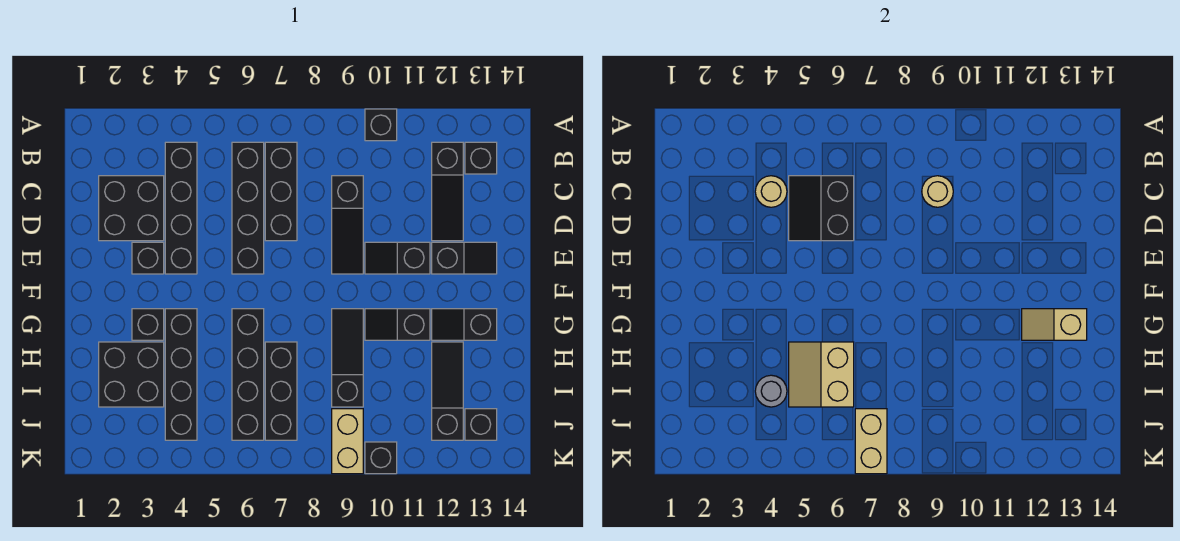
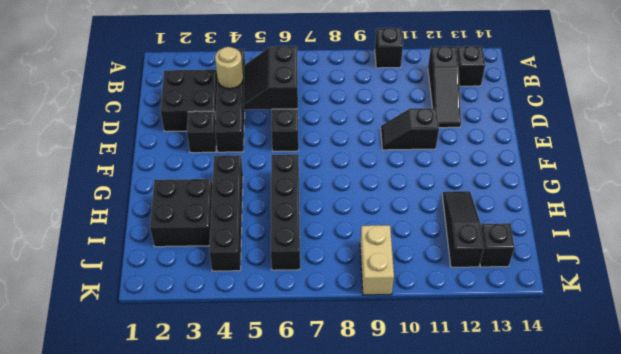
none -> black 1x3 brick [265,142,297,241]
none -> black 1x3 slope [332,176,363,274]
none -> black 1x2 slope [432,242,497,274]
none -> black 1x1 brick [132,309,164,340]

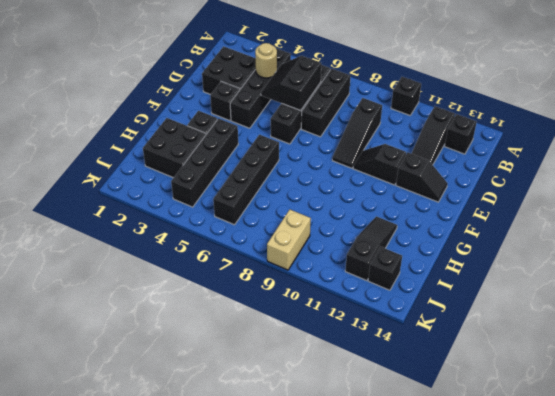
none -> black 1x3 slope [332,309,363,407]
none -> black 1x2 slope [365,309,430,340]
none -> black 1x2 slope [432,309,497,340]
none -> black 1x3 brick [265,342,297,440]

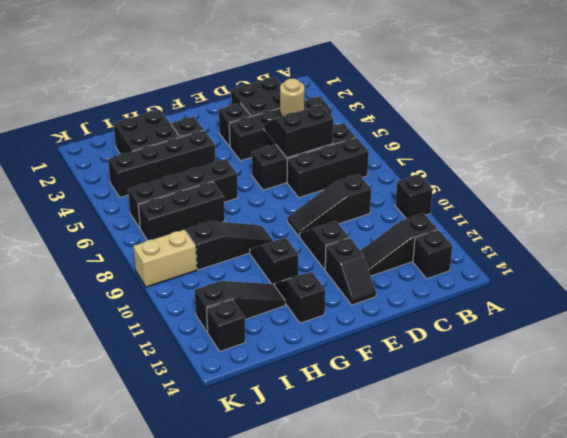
none -> black 1x1 brick [365,442,397,474]
none -> tan 1x1 round brick [922,176,953,207]
none -> tan 1x2 slope [1022,309,1087,340]
none -> tan 2x2 slope [789,342,854,407]

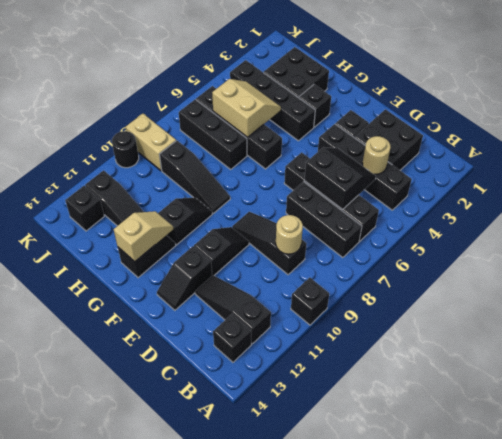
black 1x1 round brick [112,131,139,168] -> black 1x1 brick [365,442,397,474]
none -> grey 1x1 round brick [755,375,787,407]
none -> tan 1x2 brick [855,409,887,474]

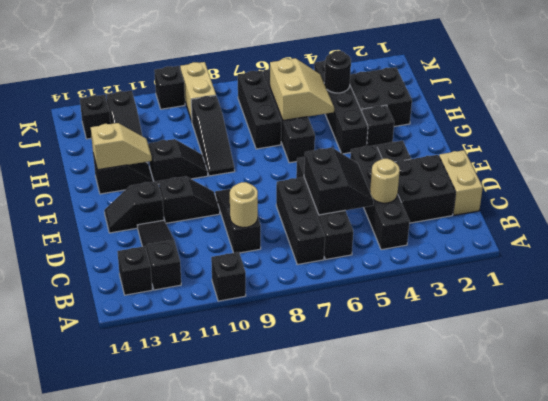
tan 1x2 brick [439,150,483,215] -> tan 1x2 brick moved to [855,409,887,474]
black 1x1 round brick [324,51,351,93] -> grey 1x1 round brick [755,375,787,407]

